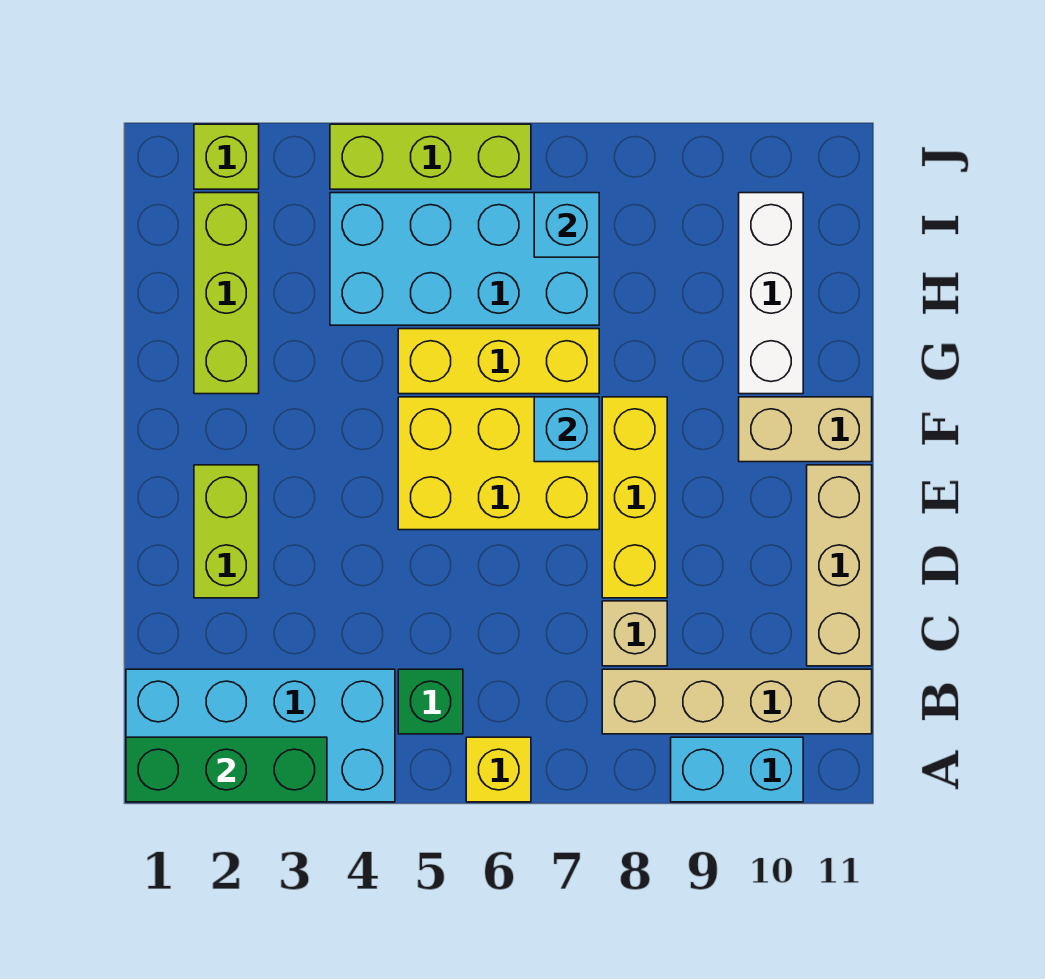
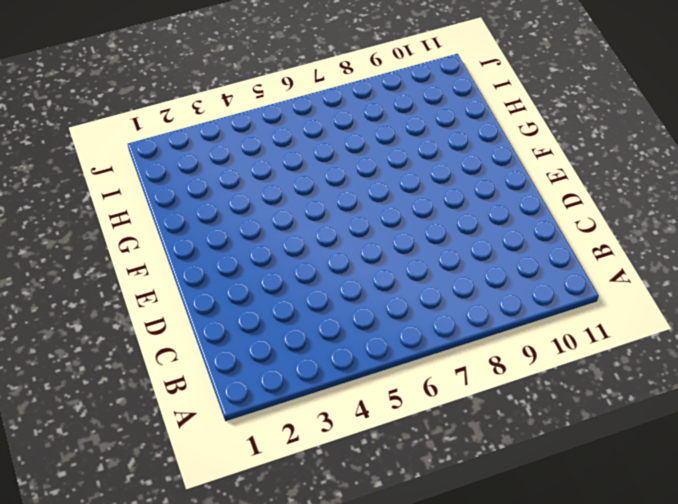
none -> cyan 2x4 brick [126,669,395,802]
none -> yellow 1x1 brick [466,737,531,802]
none -> cyan 1x2 brick [671,737,803,802]

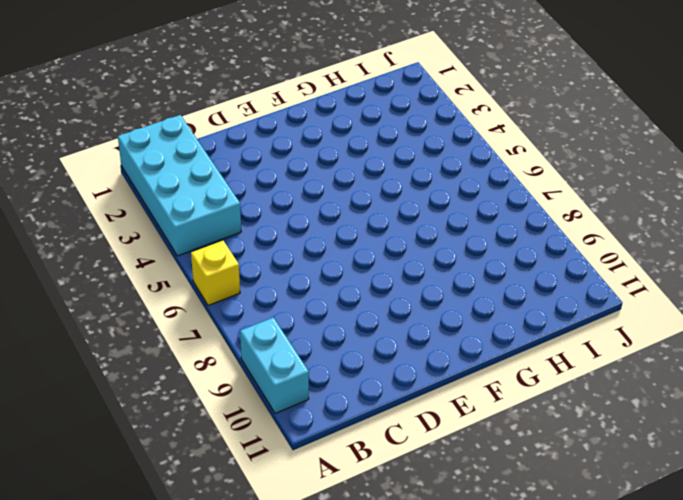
none -> green 1x1 brick [398,669,463,734]
none -> tan 1x4 brick [602,669,872,734]
none -> tan 1x1 brick [602,601,667,666]

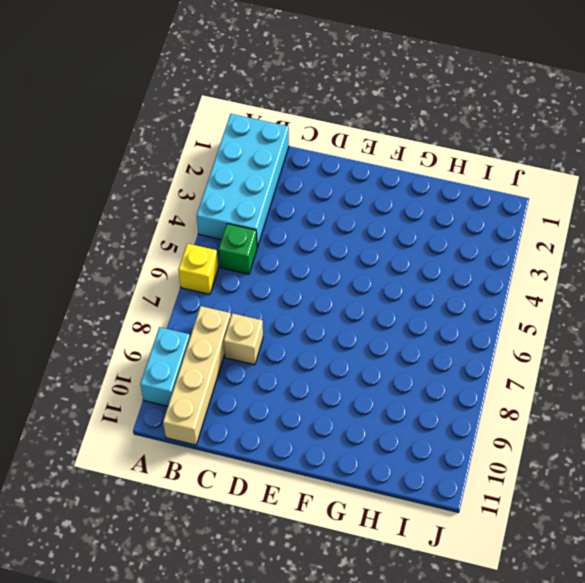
none -> tan 1x3 brick [807,465,872,666]
none -> lime 1x2 brick [194,465,259,598]
none -> yellow 1x3 brick [602,397,667,598]

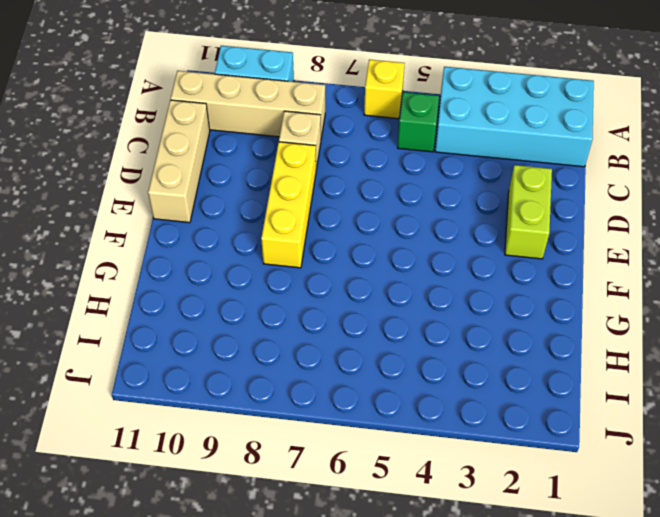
none -> yellow 2x3 brick [398,397,599,530]
none -> tan 1x2 brick [739,397,872,462]
none -> lime 1x3 brick [194,193,259,394]

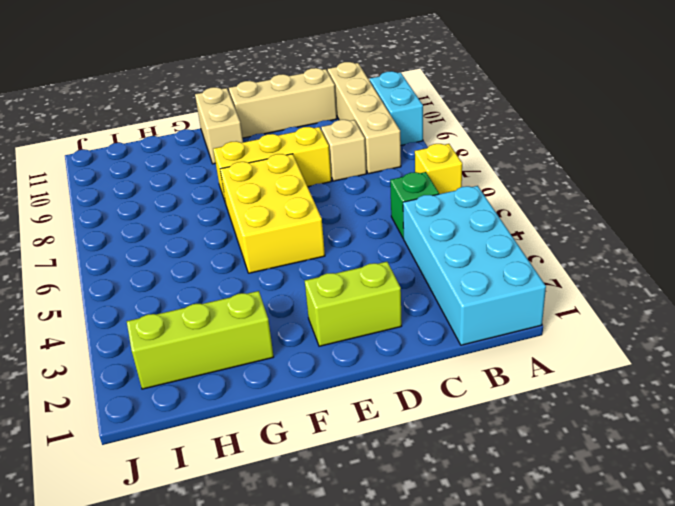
none -> yellow 1x3 brick [398,329,599,394]
none -> white 1x3 brick [739,193,803,394]
none -> cyan 2x4 brick [330,193,599,325]

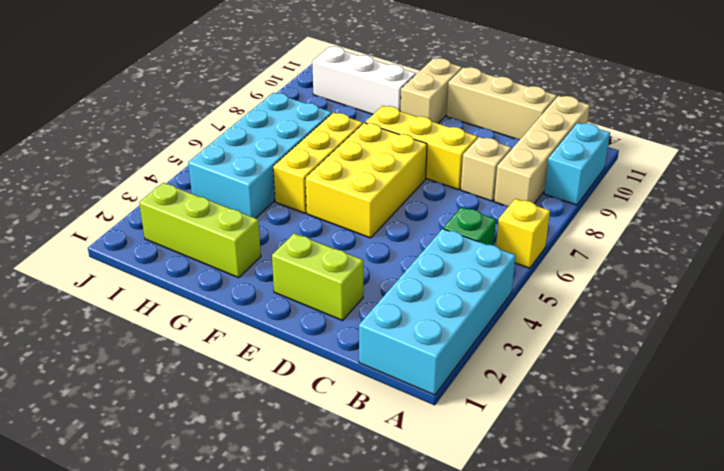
none -> lime 1x1 brick [194,124,259,189]
none -> lime 1x3 brick [330,124,531,189]
none -> green 1x3 brick [126,737,327,802]

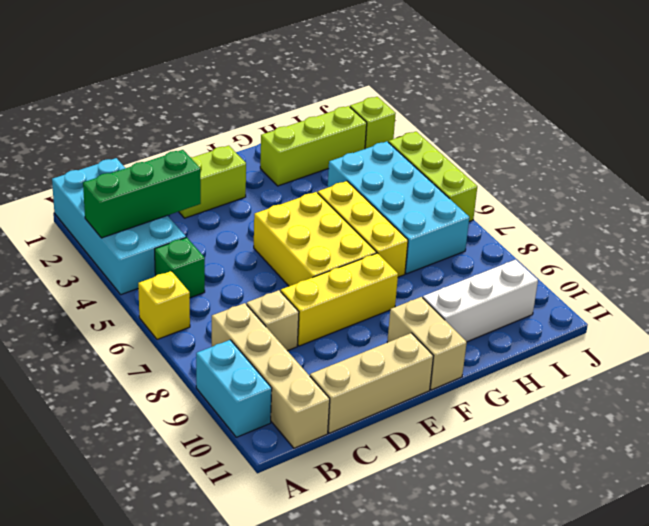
green 1x3 brick [83,150,201,238] -> green 1x3 brick turned to [126,737,327,802]
none -> cyan 1x1 brick [534,397,599,462]
none -> cyan 1x1 brick [534,193,599,257]

